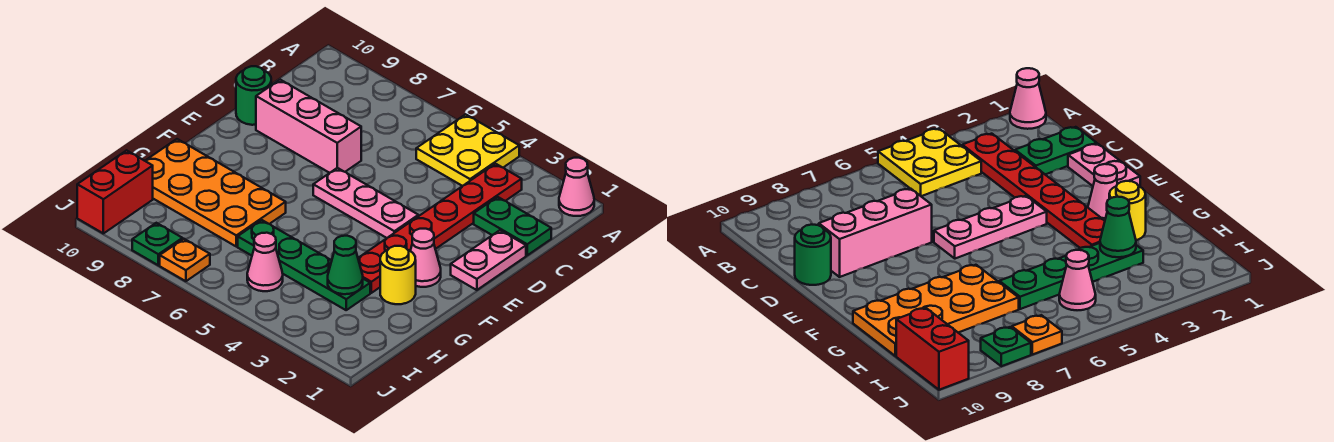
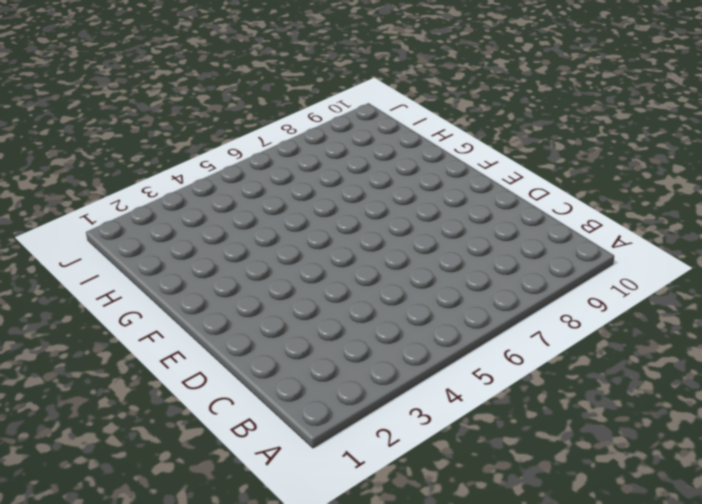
none -> pink 1x1 cone [559,158,594,216]
none -> yellow 2x2 plate [416,114,519,186]
none -> red 1x6 plate [358,164,522,293]

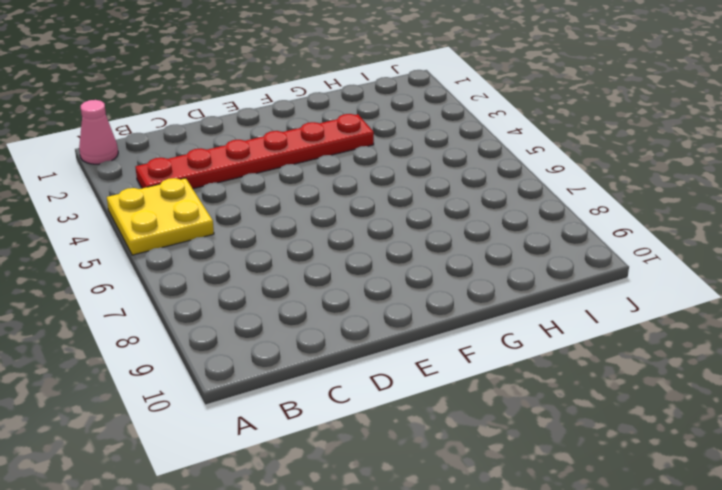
none -> green 1x2 plate [474,197,551,255]
none -> pink 1x2 plate [451,230,526,290]
none -> pink 1x3 brick [256,80,361,173]

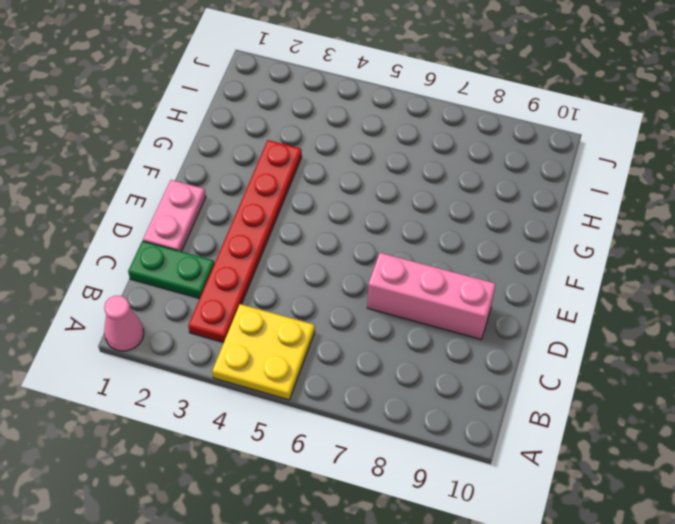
none -> green 1x1 round brick [236,66,271,125]
none -> pink 1x3 plate [313,168,418,238]
none -> pink 1x1 cone [410,229,441,287]

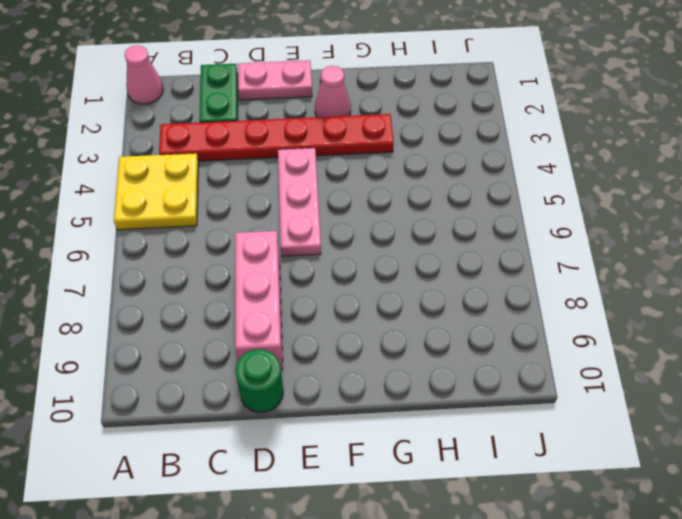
none -> yellow 1x1 round brick [380,246,416,304]
none -> orange 2x4 plate [146,139,286,246]
none -> green 1x4 plate [238,220,370,310]

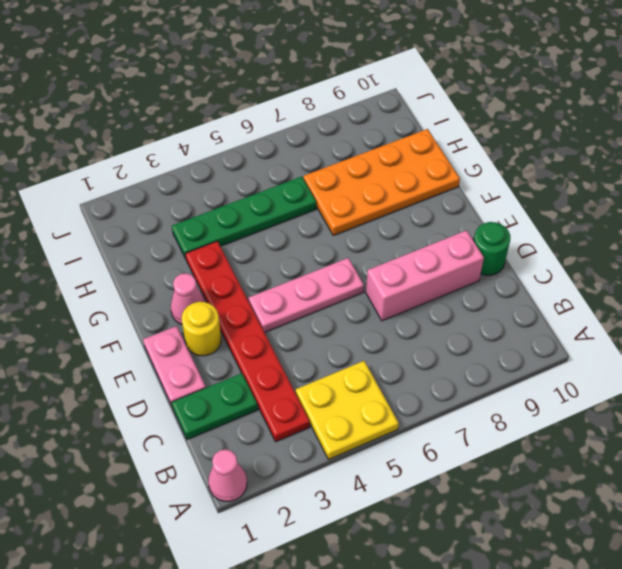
yellow 1x1 round brick [182,302,221,356] -> yellow 1x1 round brick moved to [380,246,416,304]
none -> pink 1x1 cone [247,233,283,291]
none -> red 1x2 brick [77,150,153,233]
none -> orange 1x1 plate [160,239,210,281]

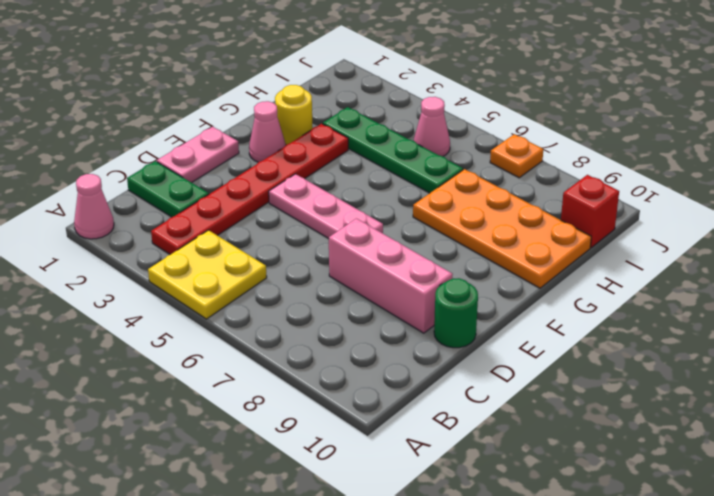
red 1x1 brick [561,175,619,248] -> red 1x2 brick [77,150,153,233]
none -> green 1x1 plate [132,223,182,265]
none -> green 1x1 cone [328,236,363,294]

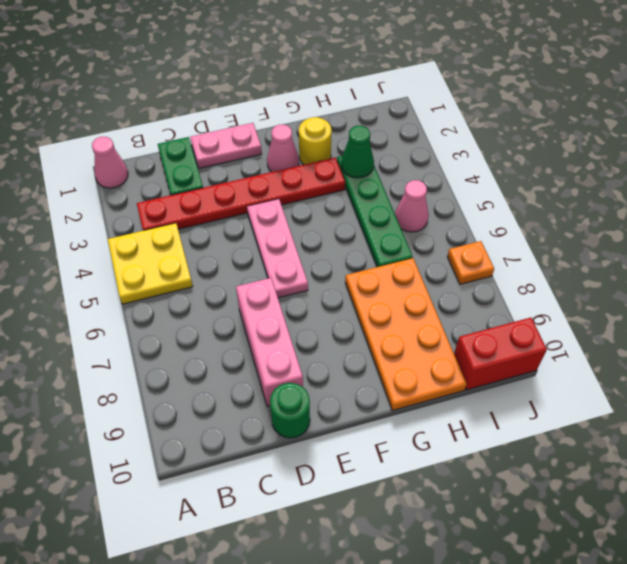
none -> green 1x1 plate [132,223,182,265]

